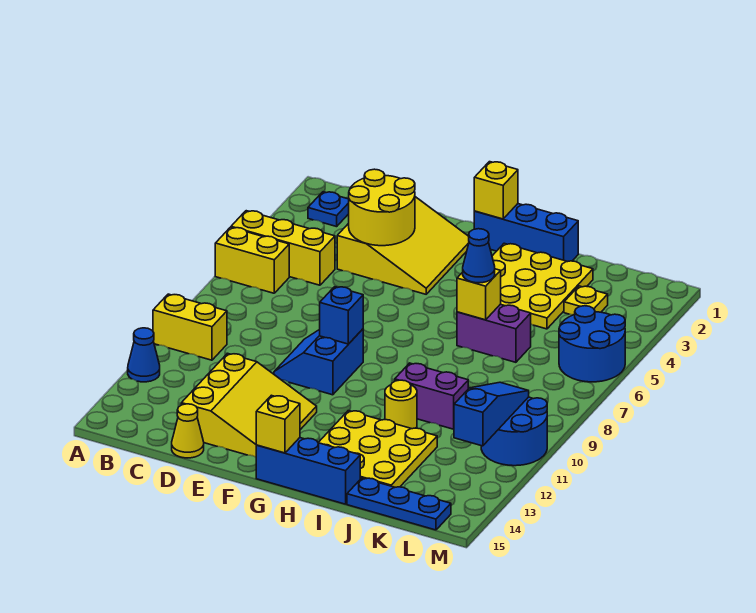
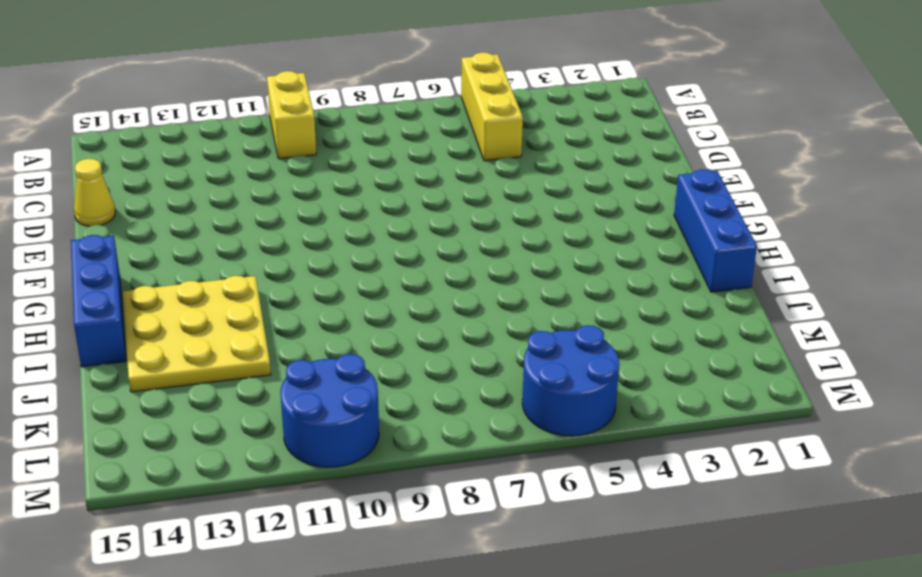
none -> yellow 1x2 brick [215,227,289,293]
none -> blue 1x1 cone [128,328,160,382]
none -> blue 1x1 plate [308,192,349,227]

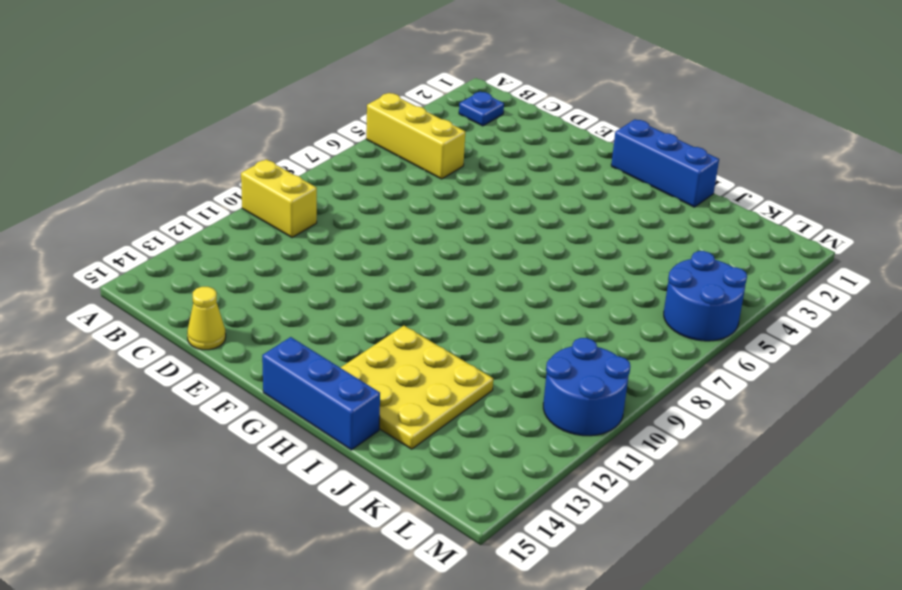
none -> yellow 1x2 brick [215,227,289,293]
none -> blue 1x1 cone [128,328,160,382]
none -> yellow 3x3 slope [337,197,469,294]

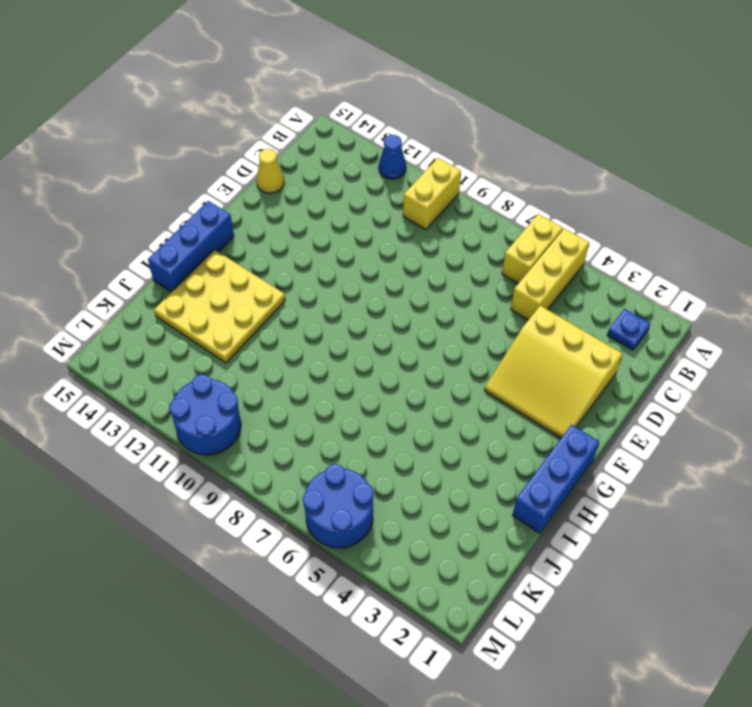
none -> yellow 3x3 slope [181,353,317,457]
none -> blue 2x2 slope [274,329,363,395]
none -> yellow 3x3 plate [492,243,593,329]

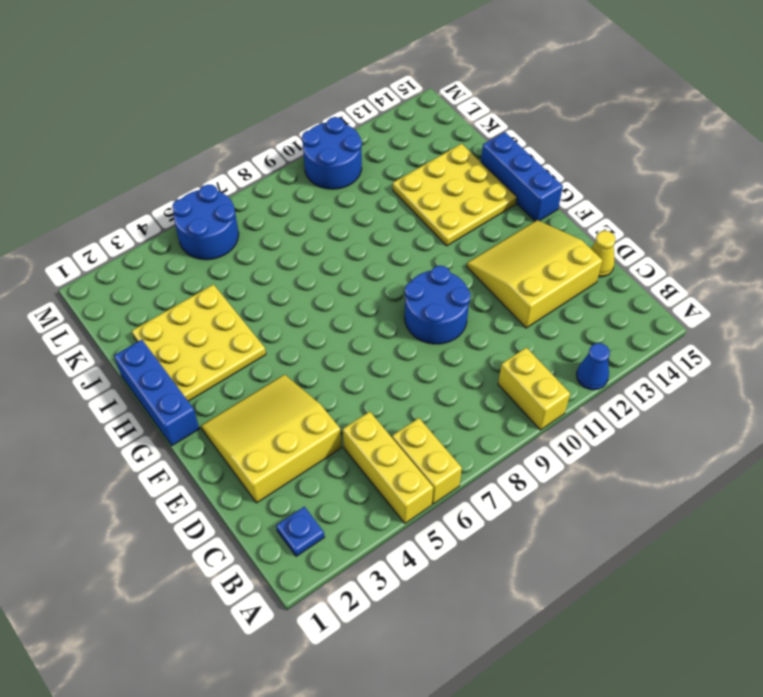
blue 2x2 round brick [405,266,471,344] -> blue 2x2 slope [274,329,363,395]
none -> purple 1x2 brick [457,304,531,362]
none -> purple 1x2 brick [395,363,468,429]
none -> yellow 1x1 round brick [385,380,417,429]

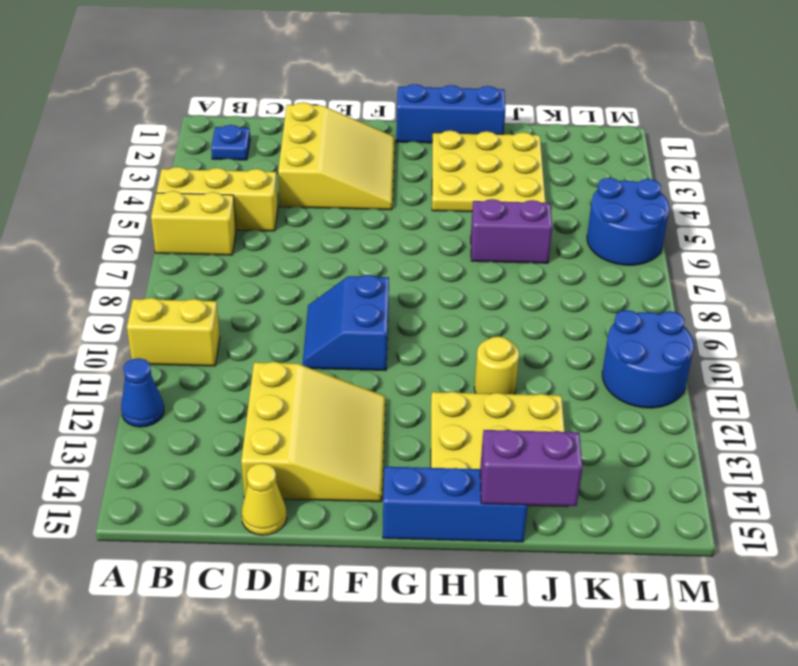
purple 1x2 brick [480,430,583,506] -> purple 1x2 brick moved to [395,363,468,429]
none -> blue 1x3 plate [347,478,451,530]
none -> yellow 1x1 plate [564,286,608,315]
none -> yellow 2x2 round brick [349,169,415,246]

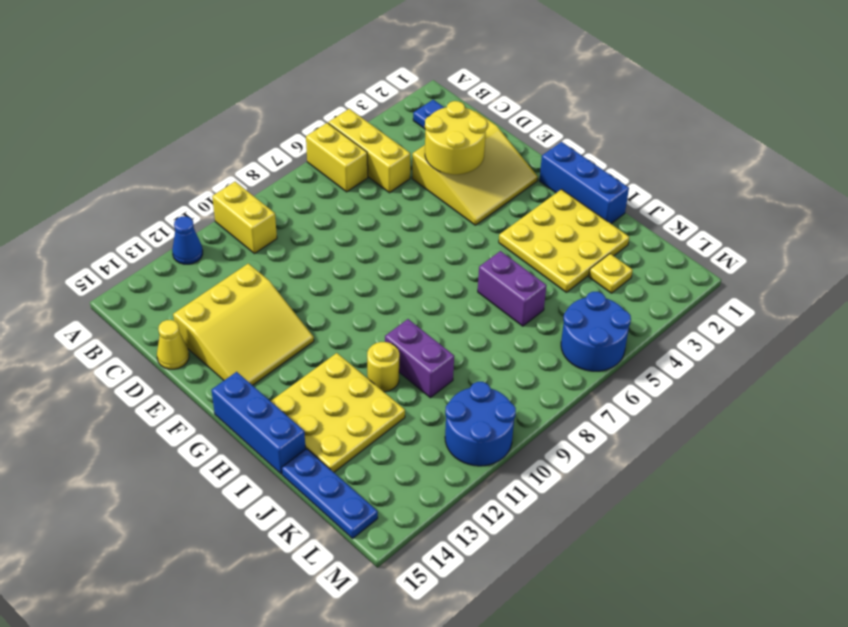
none -> blue 2x2 slope [274,329,363,395]
none -> blue 1x1 brick [320,287,363,344]
none -> yellow 1x1 brick [474,162,518,219]

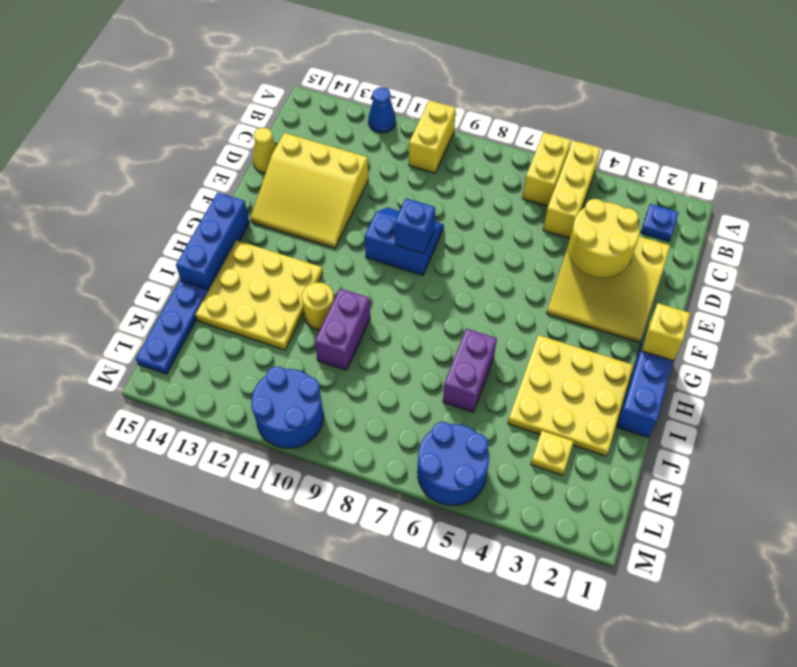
none -> yellow 1x1 brick [256,395,300,453]
none -> yellow 1x1 brick [457,269,501,320]
none -> blue 1x3 slope [454,382,529,446]

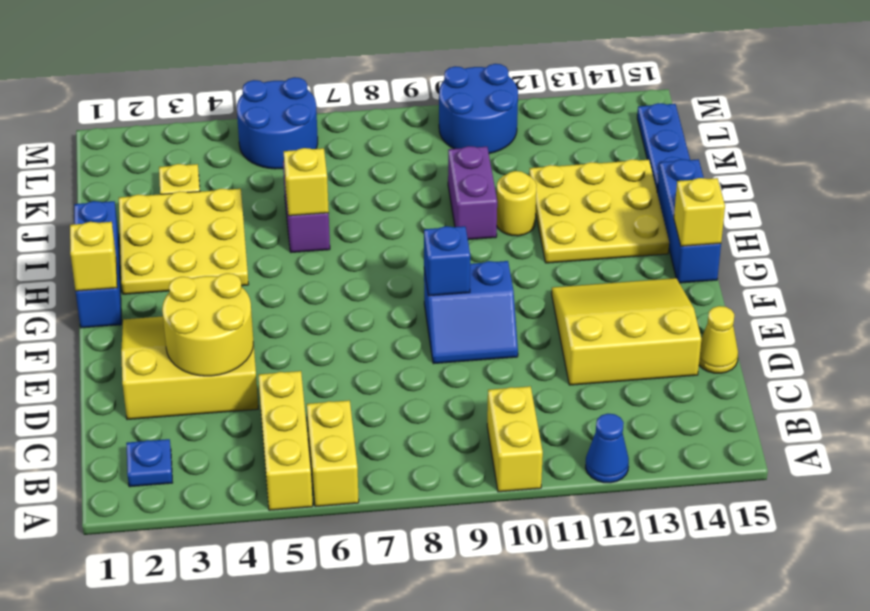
none -> blue 1x3 slope [454,382,529,446]
none -> blue 1x1 cone [463,229,495,283]

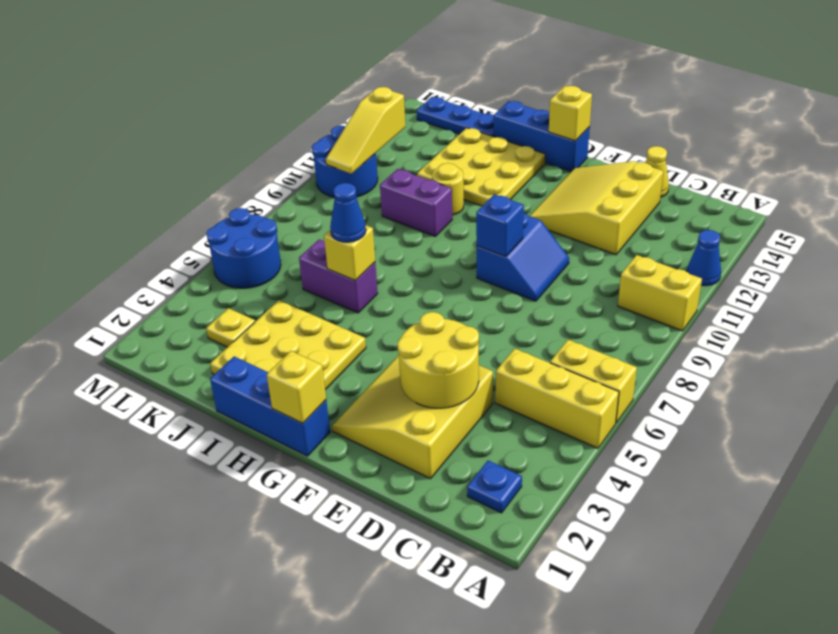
yellow 1x3 slope [326,87,405,174] -> blue 1x3 slope [454,382,529,446]

